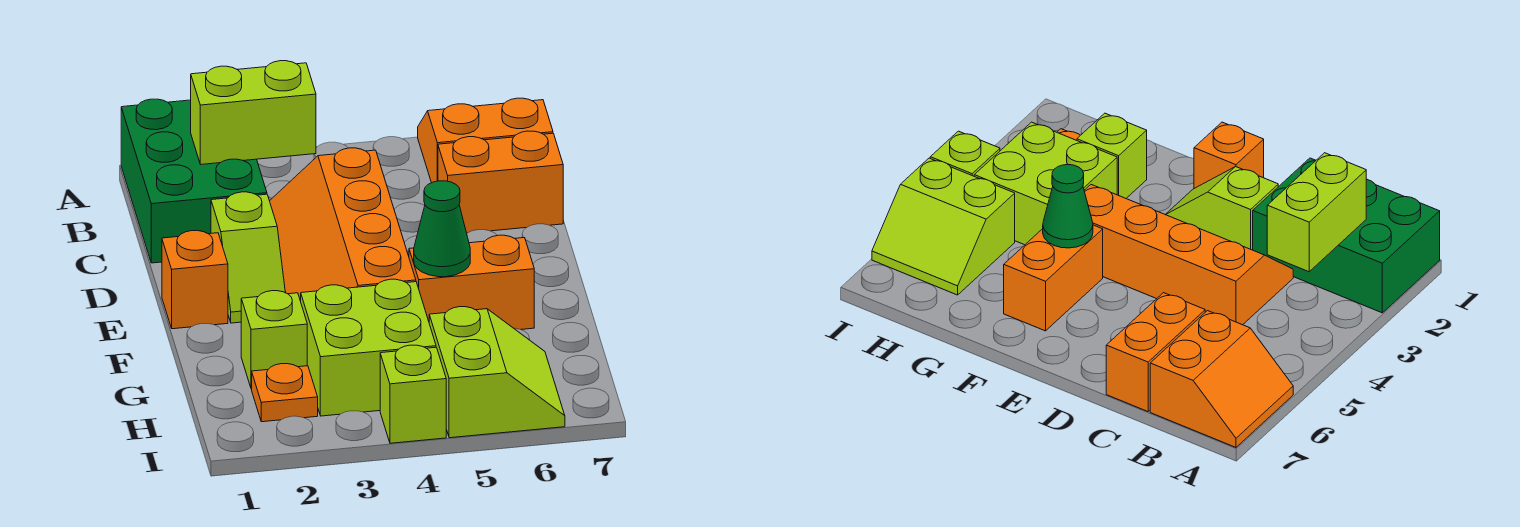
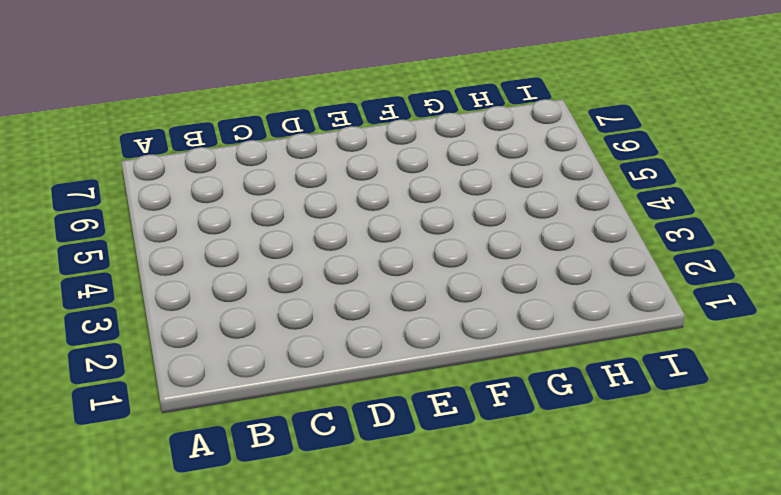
none -> green 2x3 brick [121,99,267,263]
none -> orange 2x2 slope [418,98,553,183]
none -> orange 2x4 slope [270,148,416,301]

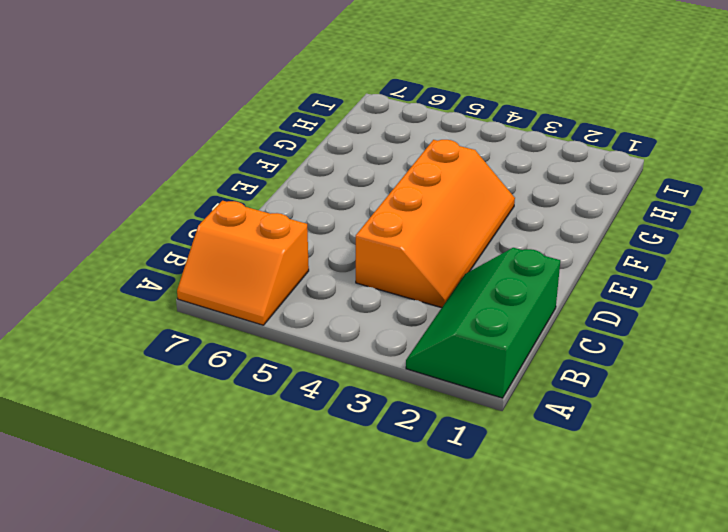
green 2x3 slope [406,248,560,398] -> green 2x3 brick [121,99,267,263]
none -> orange 1x2 brick [438,131,563,233]
none -> lime 1x2 slope [211,192,285,323]
none -> orange 1x1 brick [162,231,228,329]

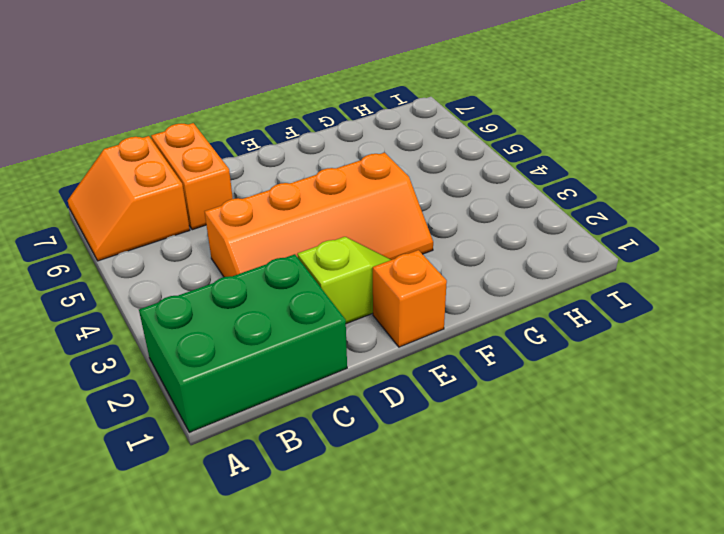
none -> orange 1x2 brick [409,235,534,329]
none -> lime 1x1 brick [241,291,307,389]
none -> lime 2x2 brick [301,279,436,416]

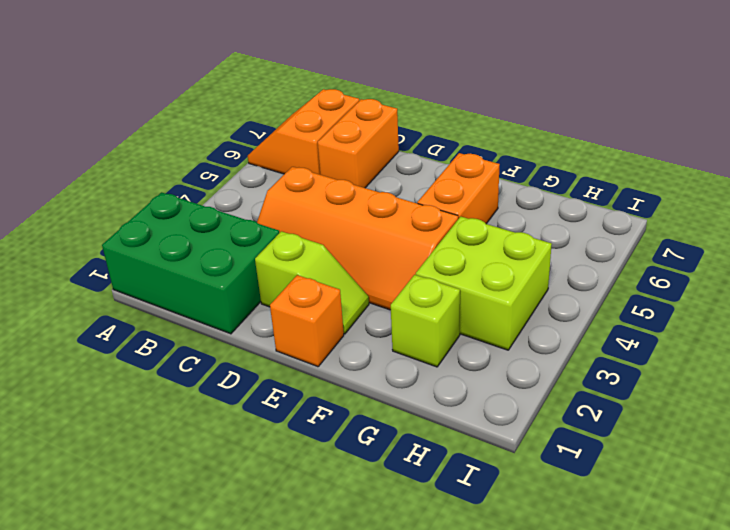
none -> orange 1x1 plate [252,364,318,422]
none -> lime 2x2 slope [429,307,565,438]
none -> lime 1x1 brick [380,345,446,443]

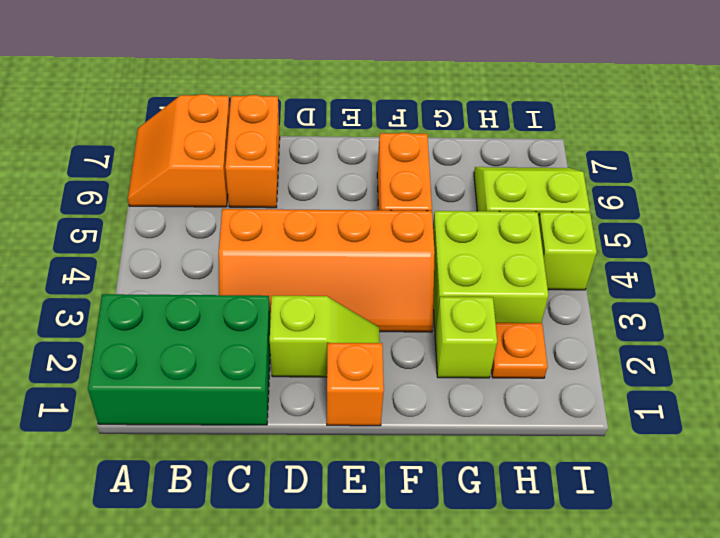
none -> lime 1x2 brick [191,61,316,164]
none -> green 1x1 cone [414,181,470,277]

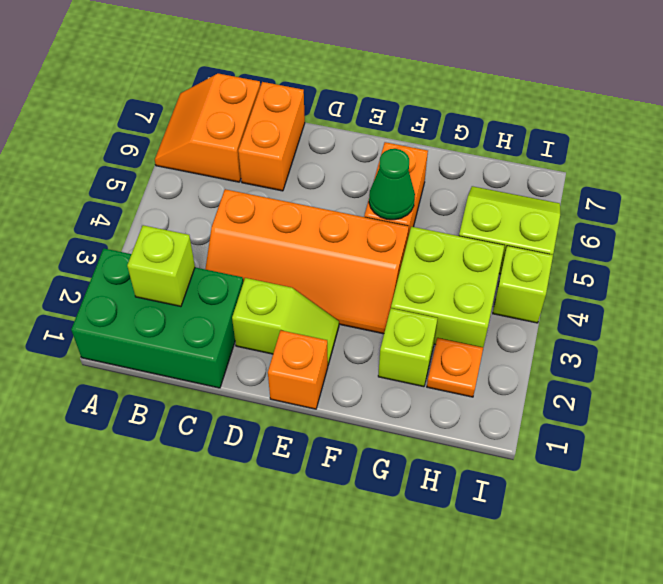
lime 1x1 brick [127,225,195,307] -> lime 1x2 brick [191,61,316,164]

